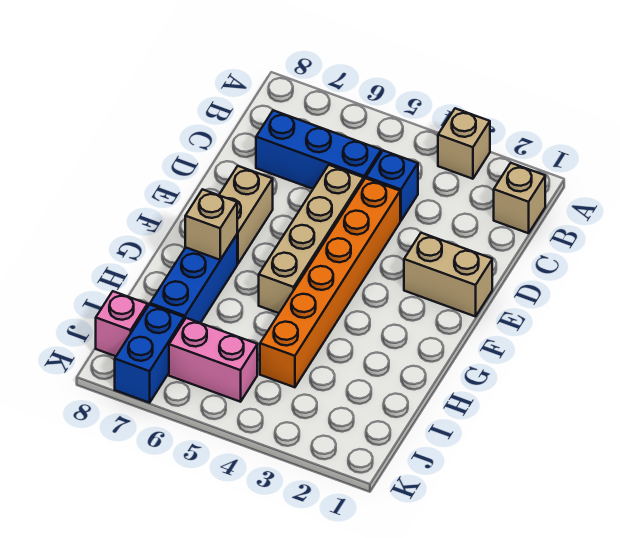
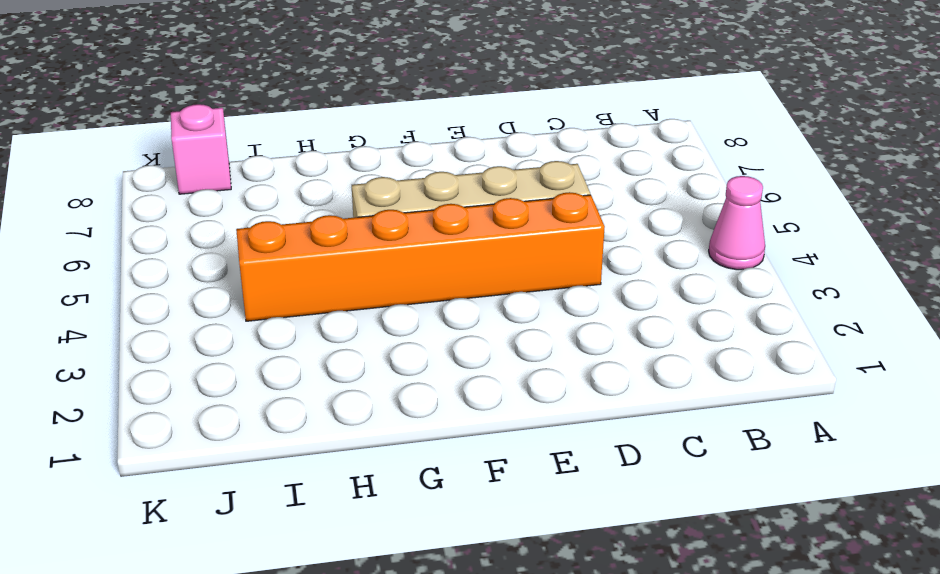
pink 1x1 cone [709,176,765,270] -> none
none -> tan 1x1 brick [438,108,490,179]
none -> tan 1x1 brick [494,163,545,233]
none -> blue 1x1 brick [366,151,418,221]

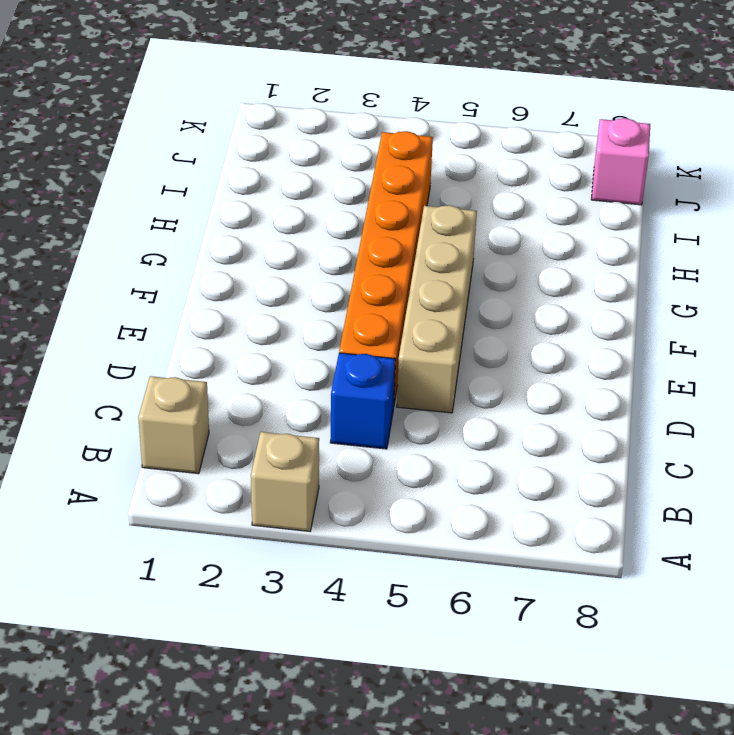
none -> blue 1x3 brick [256,110,381,189]
none -> tan 1x2 brick [404,233,492,317]
none -> tan 1x2 brick [219,166,273,264]

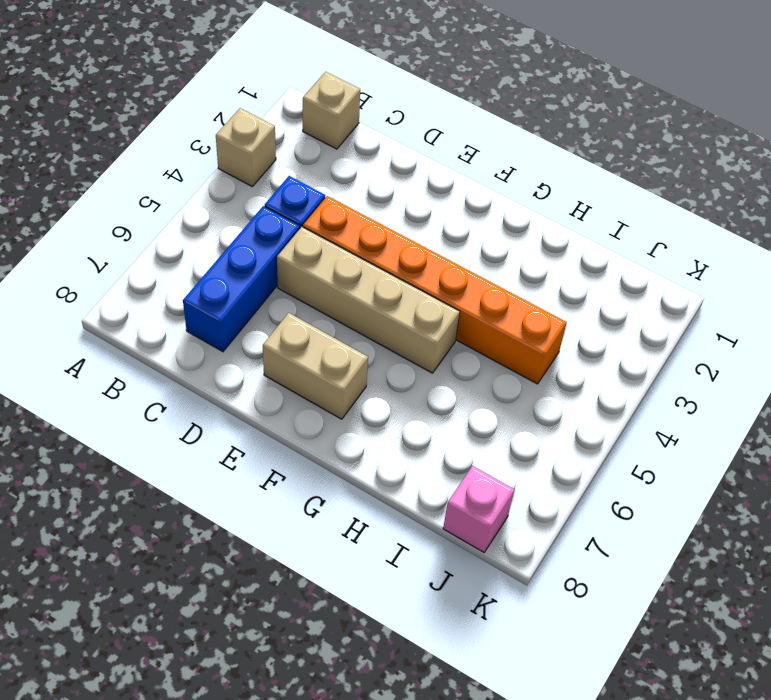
none -> tan 1x2 brick [404,233,492,317]
none -> blue 1x3 brick [150,235,237,323]
none -> pink 1x2 brick [169,318,257,402]

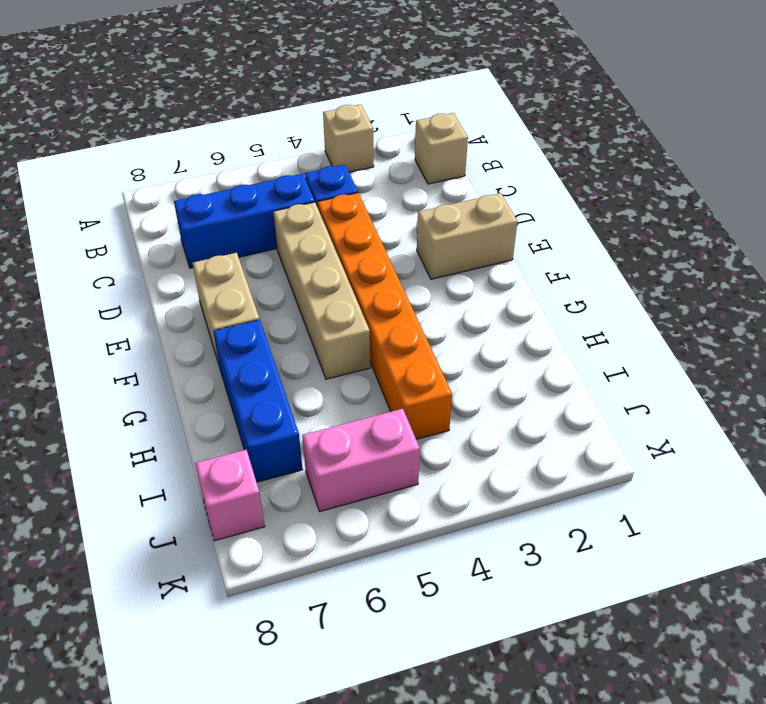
none -> blue 1x2 brick [115,305,184,403]
none -> tan 1x1 brick [185,189,237,260]

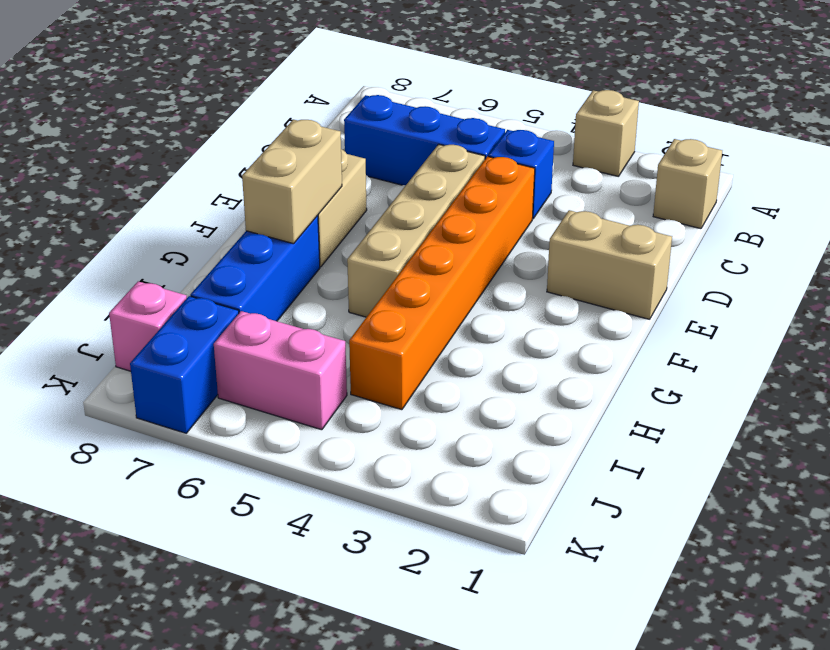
tan 1x2 brick [242,120,342,244] -> tan 1x1 brick [185,189,237,260]

